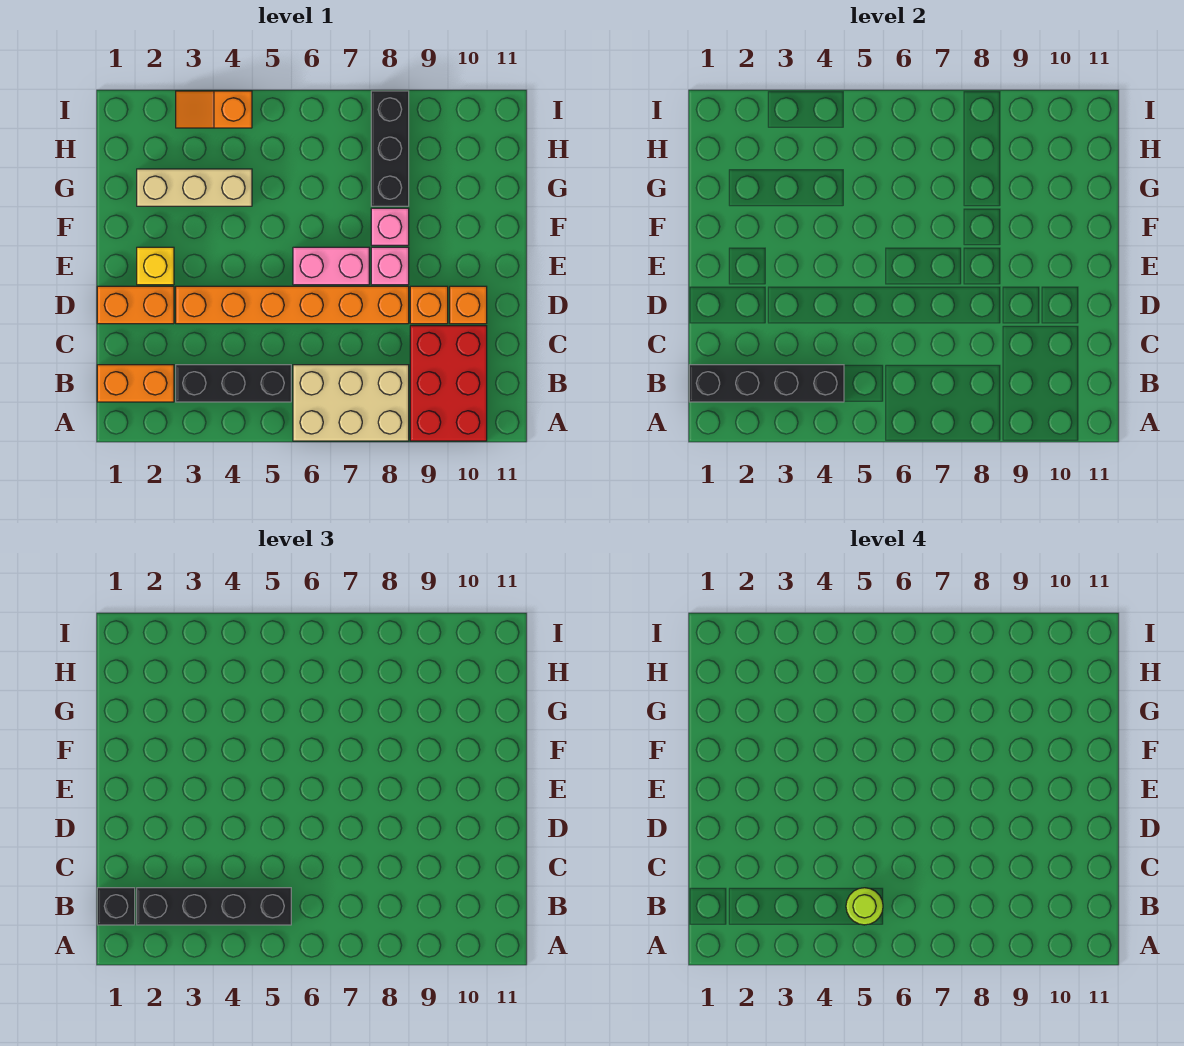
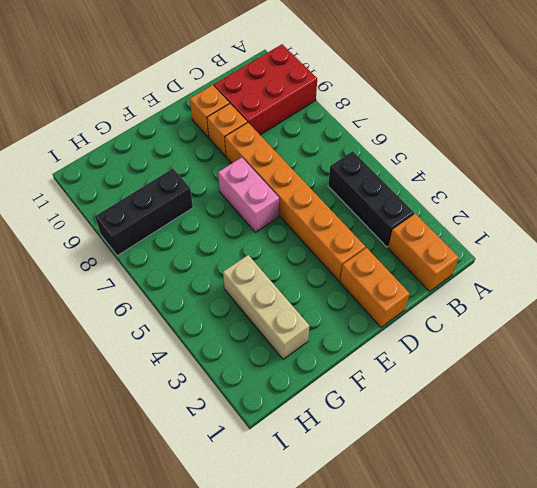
none -> tan 2x3 brick [293,365,409,441]
none -> yellow 1x1 brick [137,247,174,285]
none -> pink 1x1 brick [371,247,409,285]

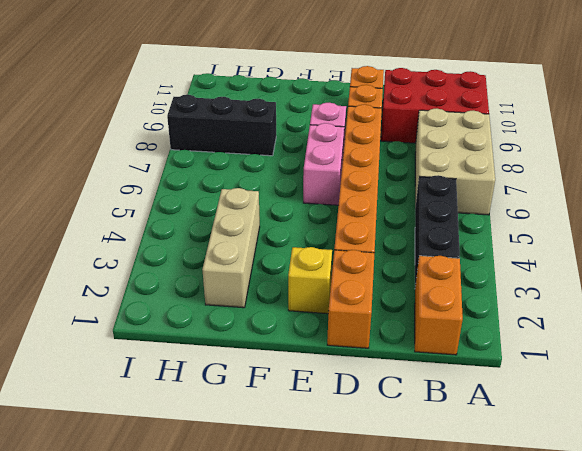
none -> pink 1x1 brick [371,208,409,245]
none -> orange 1x2 slope [176,91,252,128]
none -> black 1x4 brick [689,365,844,402]

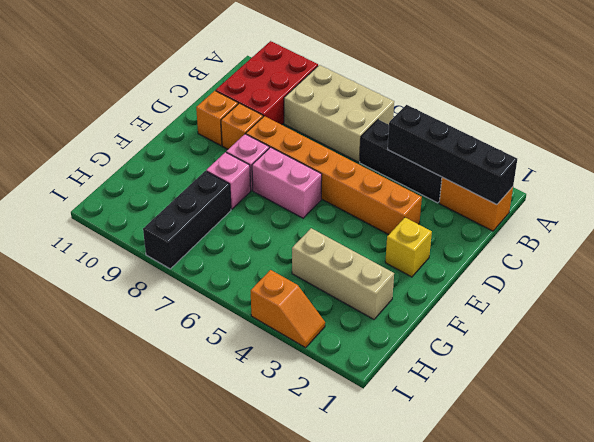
none -> orange 1x2 brick [97,286,174,324]
none -> black 1x1 brick [97,888,135,925]
none -> black 1x4 brick [137,888,291,925]

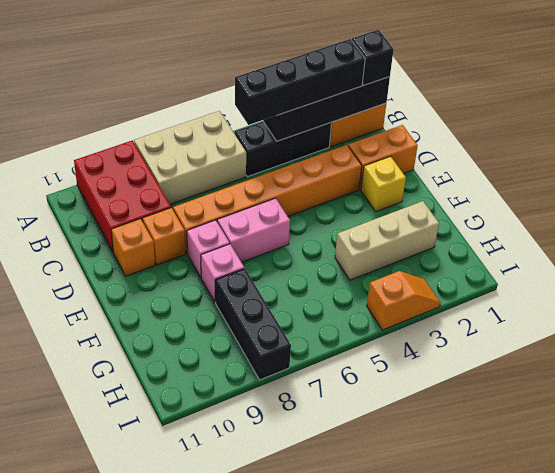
none -> lime 1x1 round brick [846,888,883,925]

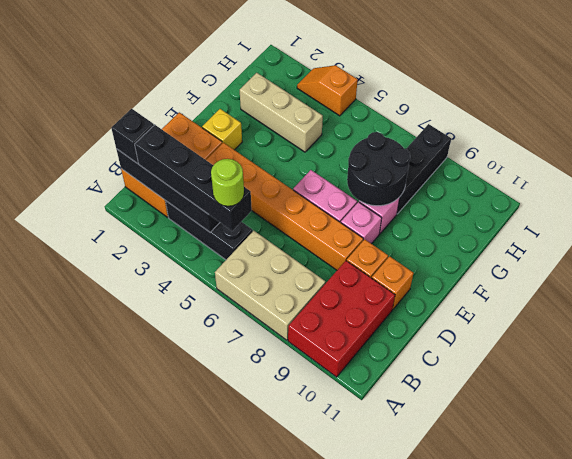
black 2x2 round brick [347,132,410,206] -> none

